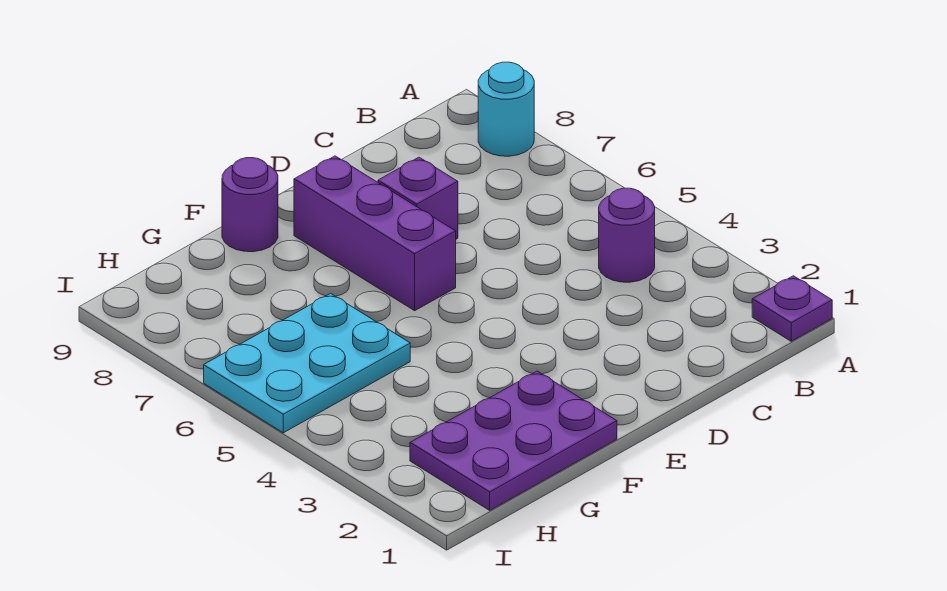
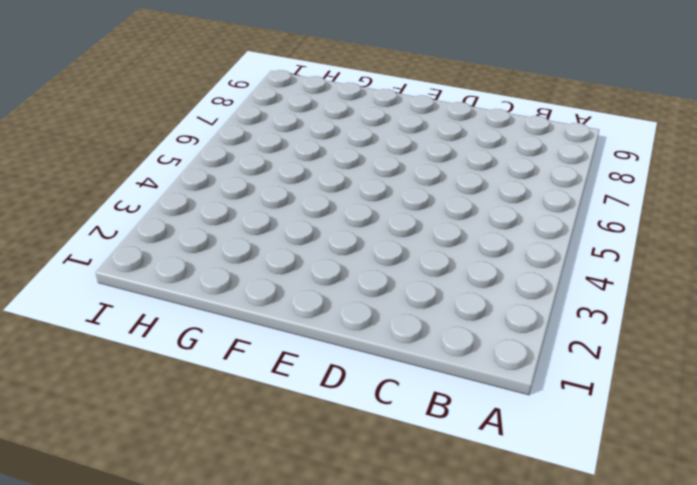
none -> purple 1x1 plate [752,276,832,341]
none -> cyan 1x1 round brick [478,62,534,156]

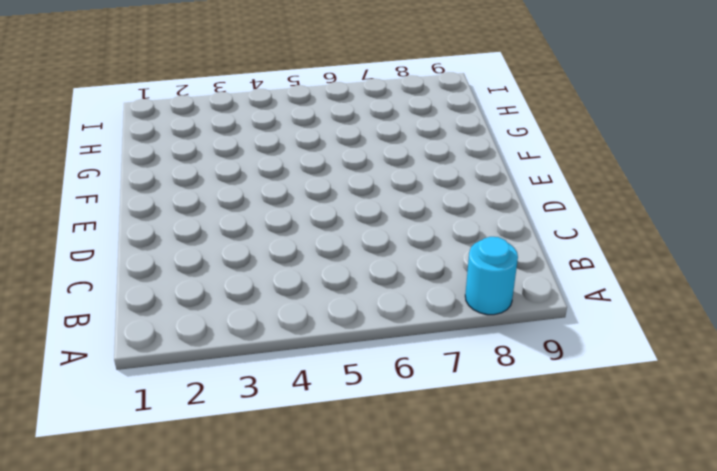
none -> purple 1x1 plate [752,276,832,341]
none -> purple 1x1 round brick [599,188,655,282]

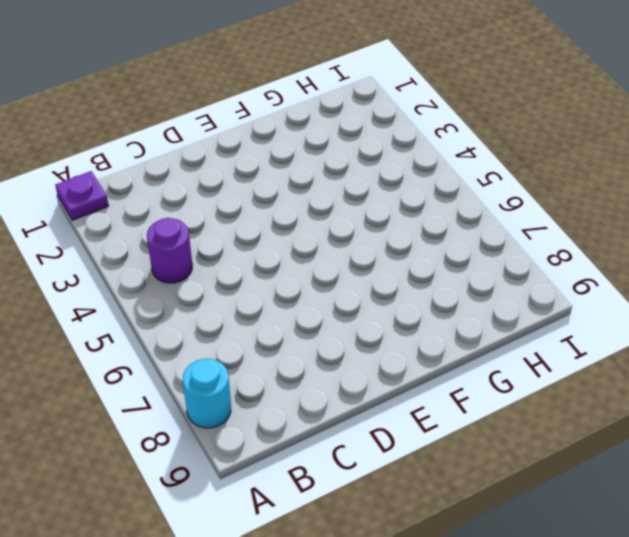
none -> purple 1x1 brick [378,157,458,239]
none -> purple 1x3 brick [294,156,456,311]

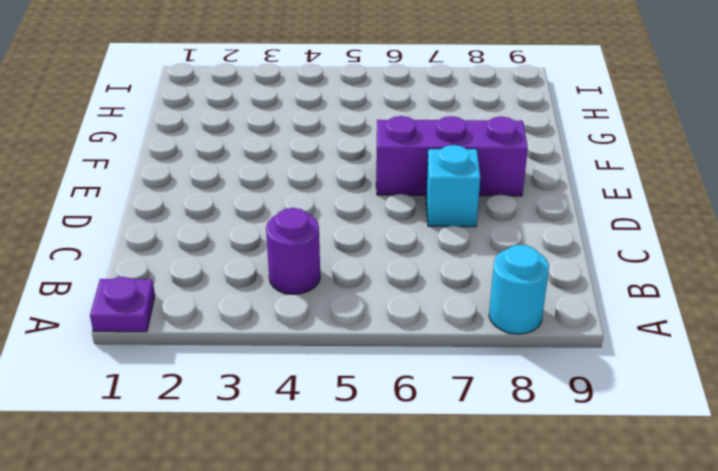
cyan 1x1 brick [426,145,480,227] -> purple 1x1 brick [378,157,458,239]
none -> purple 2x3 plate [410,371,617,510]
none -> purple 1x1 round brick [222,158,278,252]

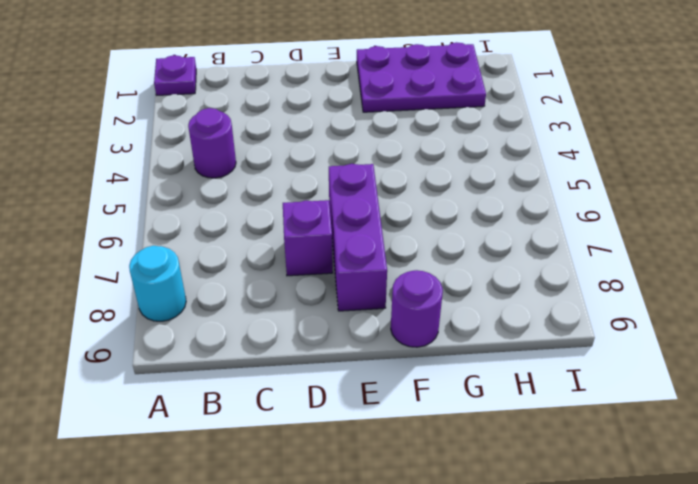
none -> cyan 2x3 plate [204,293,410,433]

